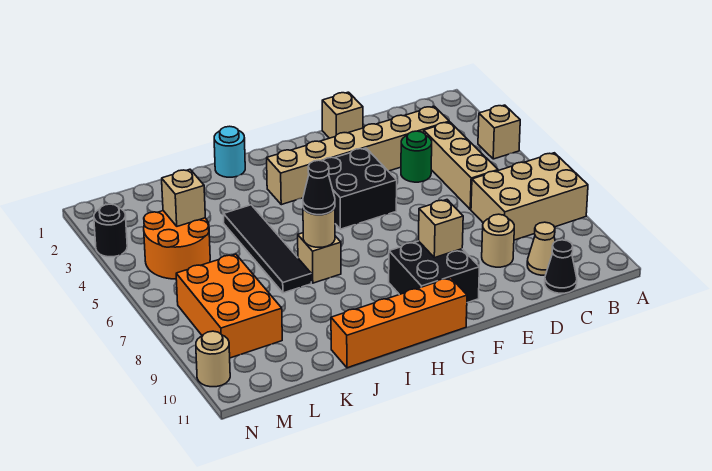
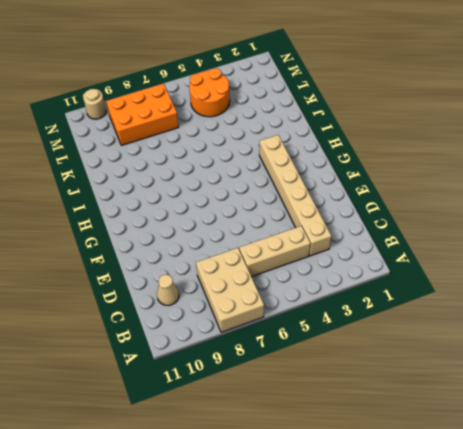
none -> tan 1x1 brick [478,105,520,159]
none -> black 1x1 cone [545,240,577,293]
none -> green 1x1 round brick [401,131,432,182]

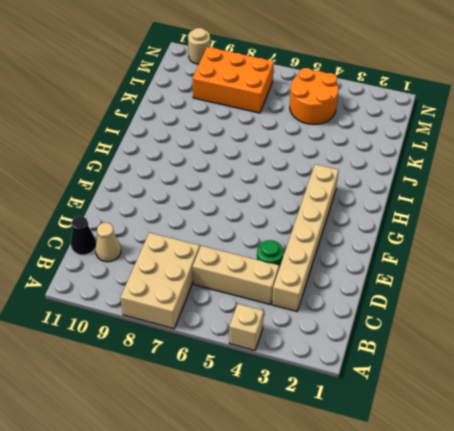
none -> tan 1x1 round brick [482,214,514,267]
none -> tan 1x1 brick [322,92,363,138]
none -> black 2x2 brick [323,148,397,229]

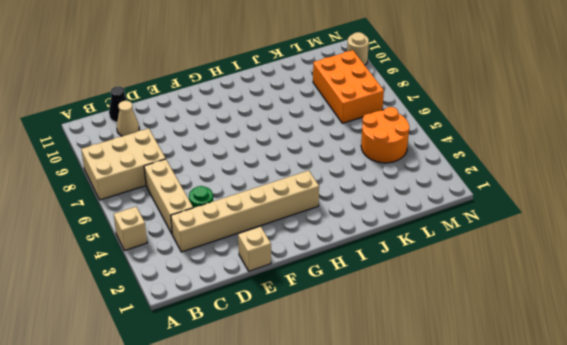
none -> tan 1x1 round brick [482,214,514,267]
none -> black 2x2 brick [323,148,397,229]
none -> black 2x2 brick [389,241,479,303]

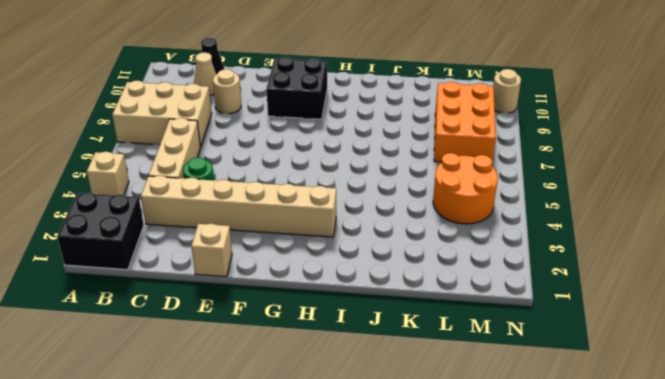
black 2x2 brick [57,193,144,270] -> black 2x2 brick moved to [323,148,397,229]
none -> orange 1x4 brick [331,278,467,368]
none -> cyan 1x1 round brick [214,126,245,177]
none -> tan 1x1 brick [298,233,341,283]

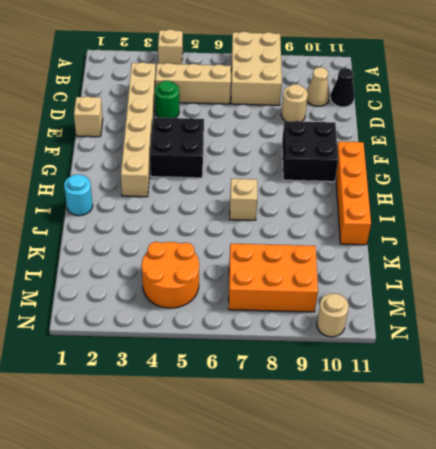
none -> black 1x4 tile [223,205,311,293]
none -> black 1x1 round brick [94,204,127,257]
none -> tan 1x1 brick [419,200,463,258]

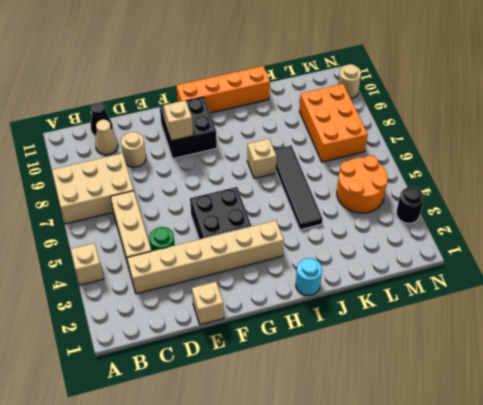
none -> tan 1x1 round brick [303,207,335,247]
none -> tan 1x1 brick [162,169,205,226]
none -> black 1x1 cone [303,160,335,215]

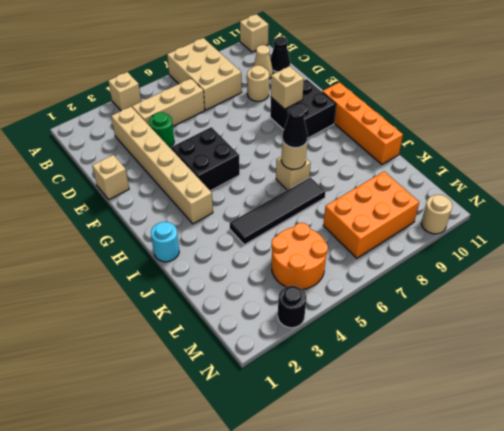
tan 1x1 brick [240,14,269,52] -> tan 1x1 brick moved to [162,169,205,226]

